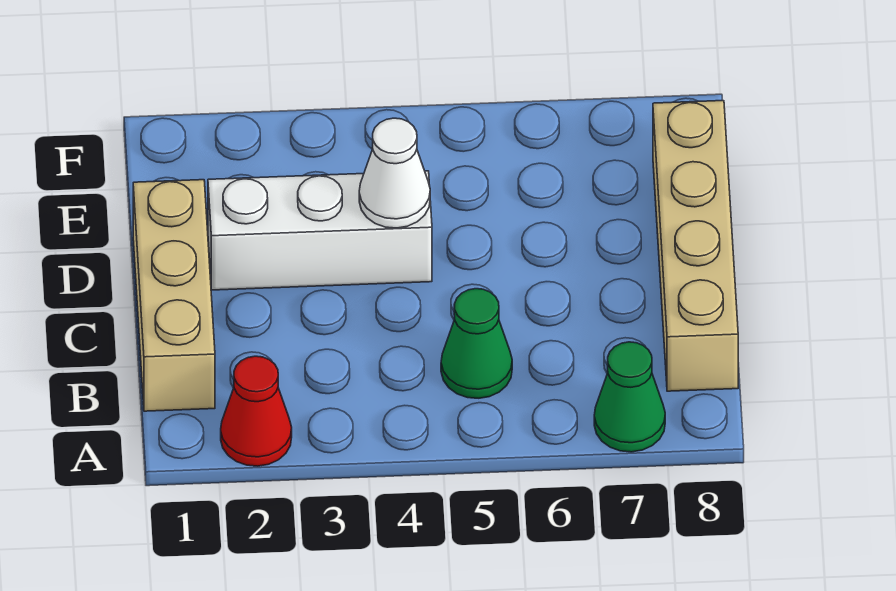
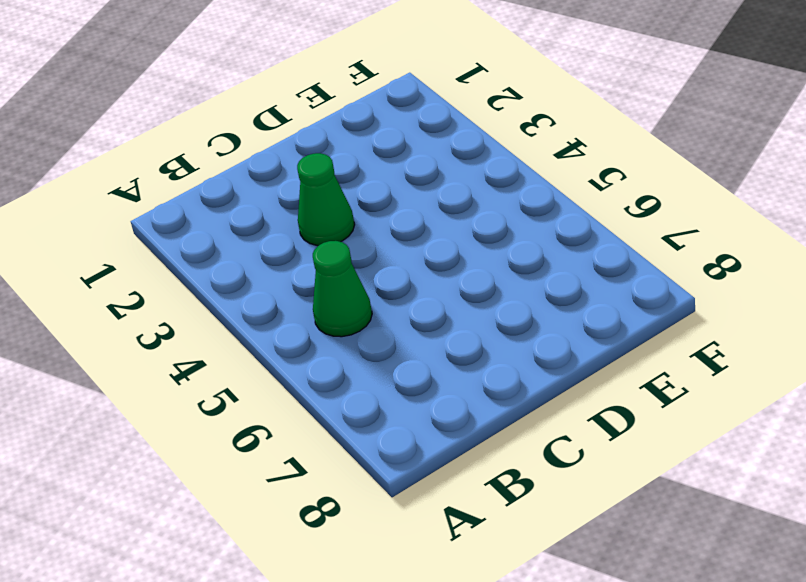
green 1x1 cone [297,153,355,246] -> green 1x1 cone moved to [594,342,665,452]
none -> red 1x1 cone [221,356,292,466]
none -> tan 1x3 brick [133,180,215,411]

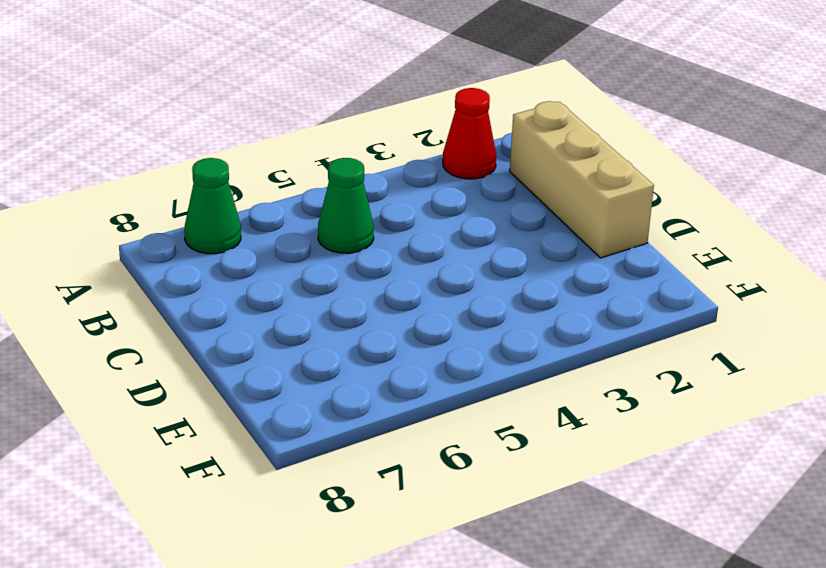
none -> tan 1x4 brick [653,101,738,391]
none -> white 1x3 brick [208,171,432,290]

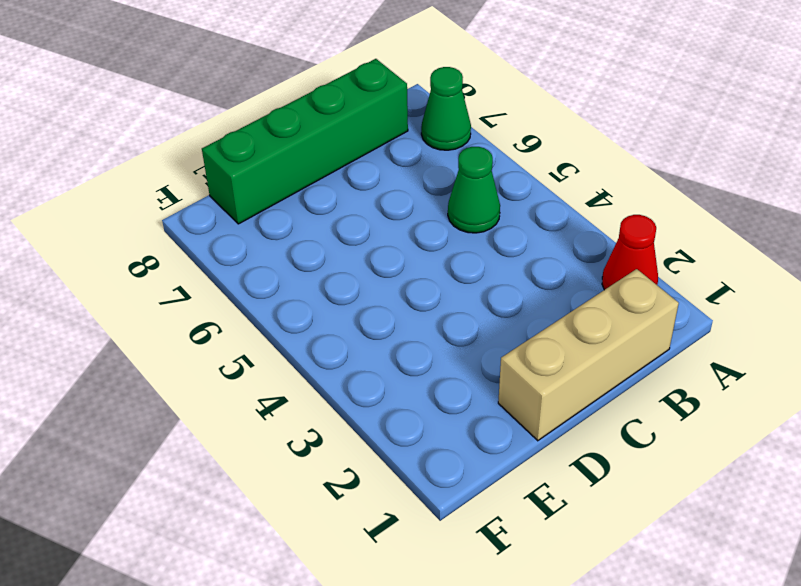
green 1x4 brick [202,59,408,224] -> tan 1x4 brick [653,101,738,391]
none -> white 1x3 brick [208,171,432,290]
none -> white 1x1 cone [359,118,430,228]

